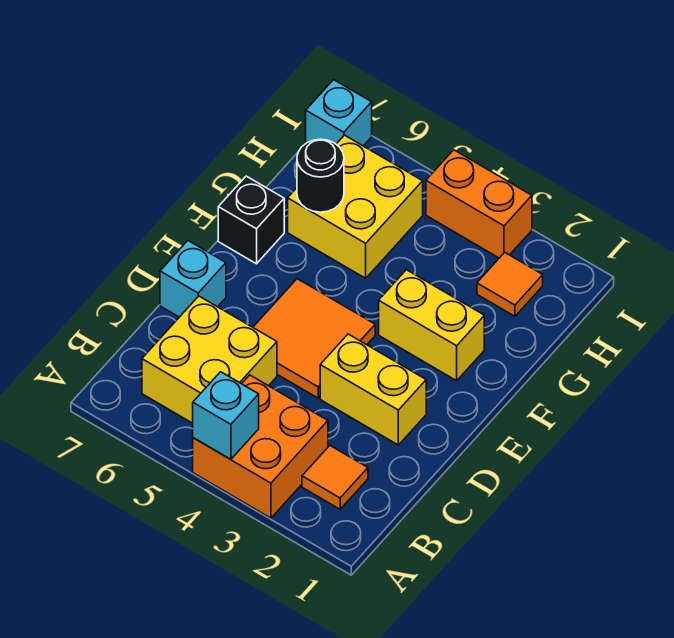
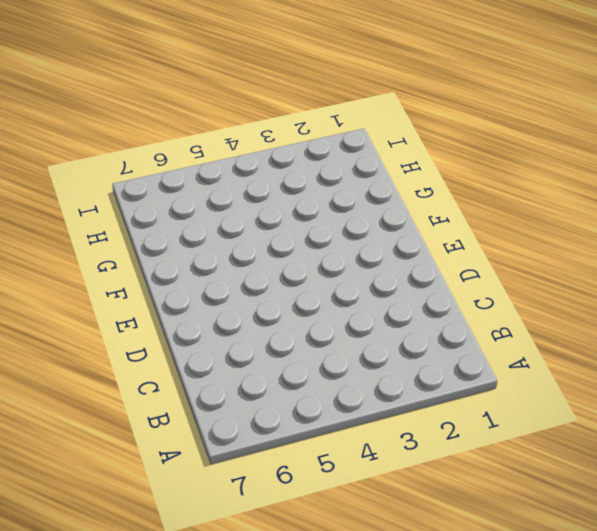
none -> orange 2x2 brick [193,375,328,518]
none -> orange 1x1 tile [302,446,368,509]
none -> yellow 2x2 brick [142,296,277,423]

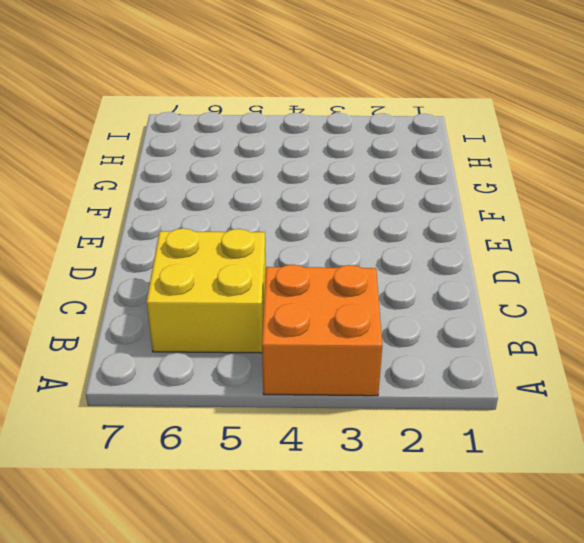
none -> orange 1x1 tile [302,446,368,509]
none -> yellow 1x2 brick [320,334,426,445]
none -> orange 2x2 tile [253,279,375,398]

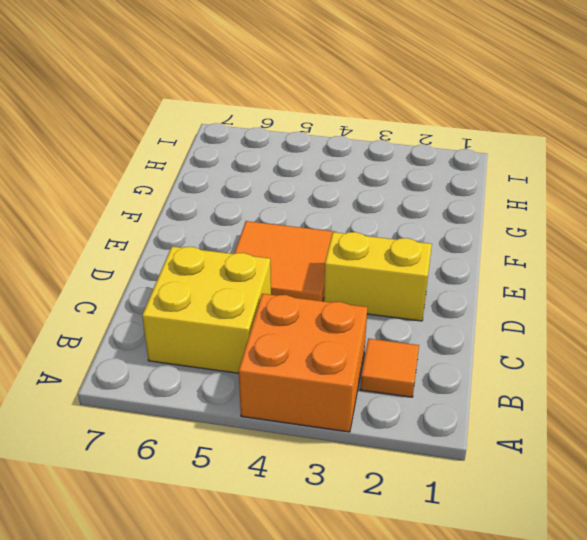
none -> cyan 1x1 brick [160,241,226,317]
none -> yellow 1x2 brick [379,270,484,381]
none -> black 1x1 brick [218,176,284,264]

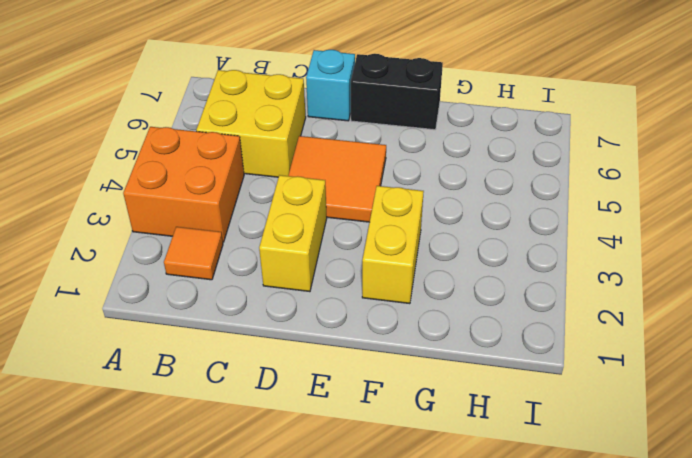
black 1x2 brick [351,54,443,130] -> black 1x1 brick [218,176,284,264]
none -> yellow 2x2 brick [288,135,423,278]
none -> orange 1x1 tile [477,252,543,316]
none -> orange 1x2 brick [426,150,532,258]

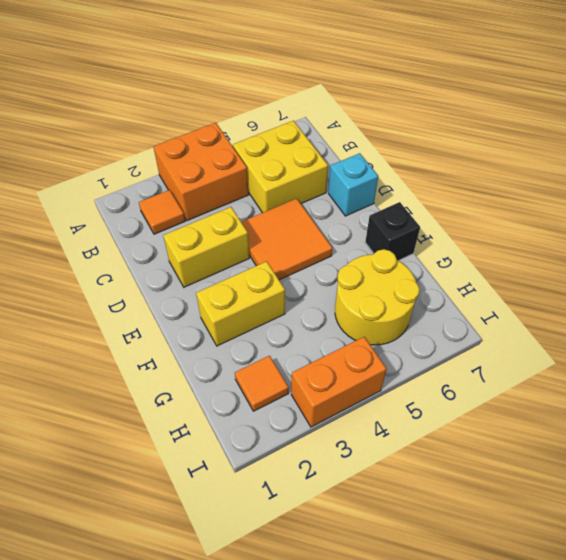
yellow 2x2 round brick [335,249,420,345] -> yellow 2x2 brick [288,135,423,278]
none -> cyan 1x1 brick [306,80,372,146]
none -> cyan 1x1 brick [193,372,259,459]
none -> black 1x1 round brick [297,139,344,212]

